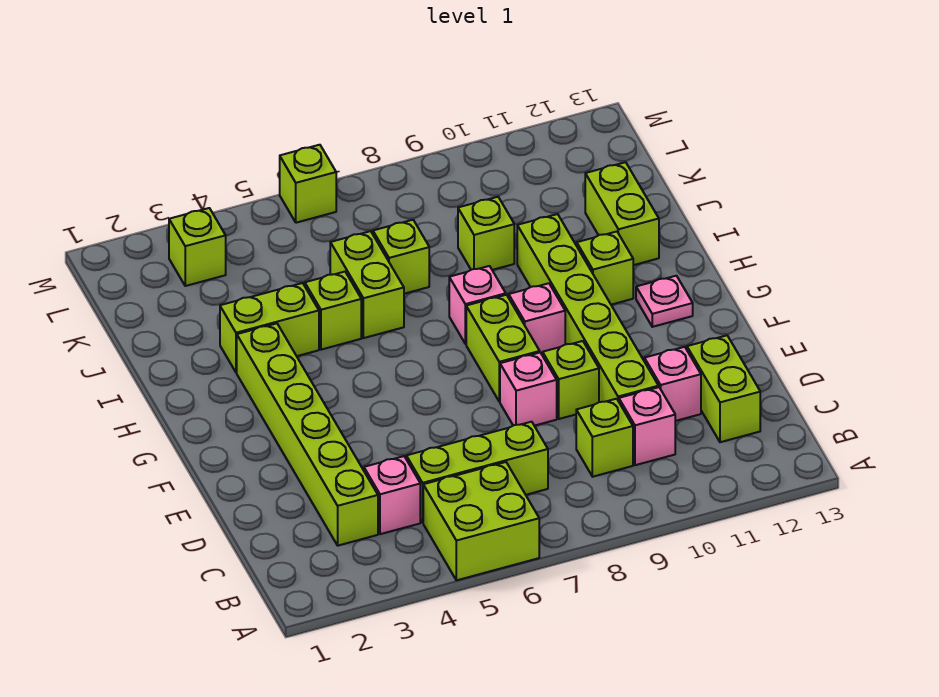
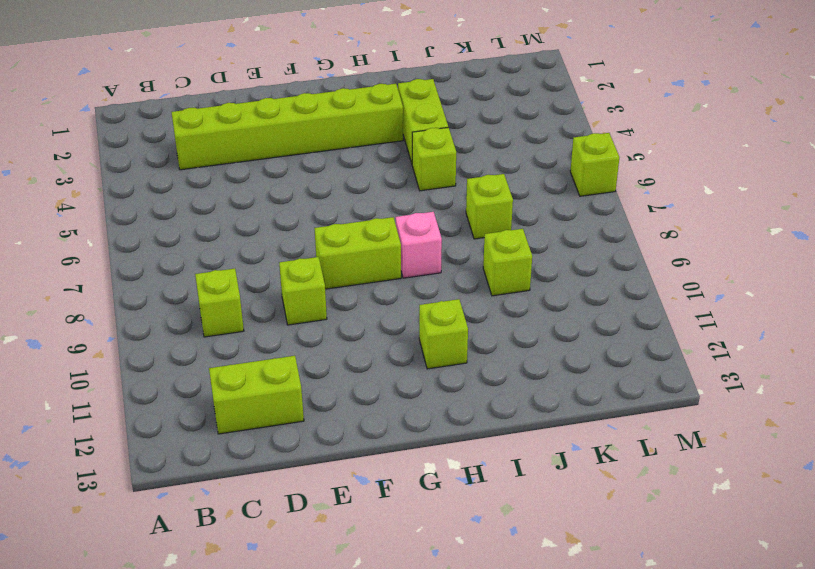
none -> lime 2x2 brick [423,462,539,580]
none -> pink 1x1 brick [364,456,420,534]
none -> lime 1x3 brick [406,422,548,522]

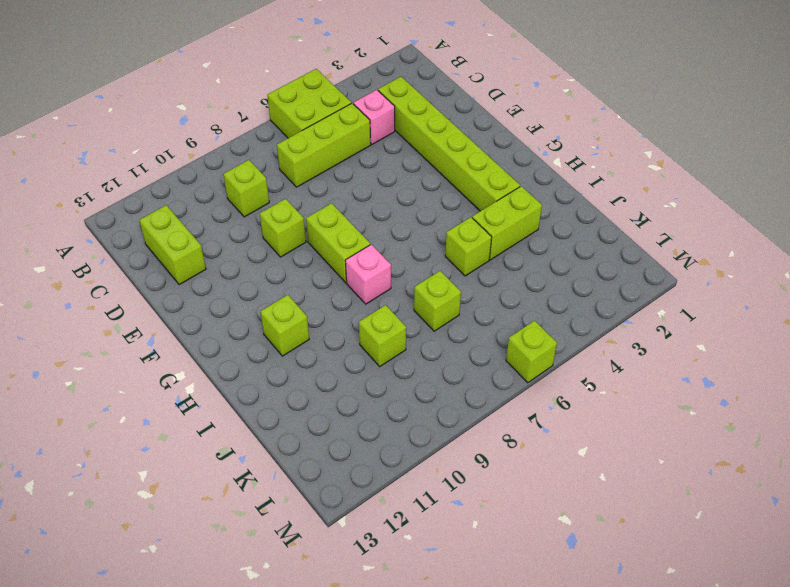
none -> pink 1x1 brick [619,387,675,465]
none -> lime 1x6 brick [517,214,659,402]
none -> pink 1x1 brick [644,347,701,421]

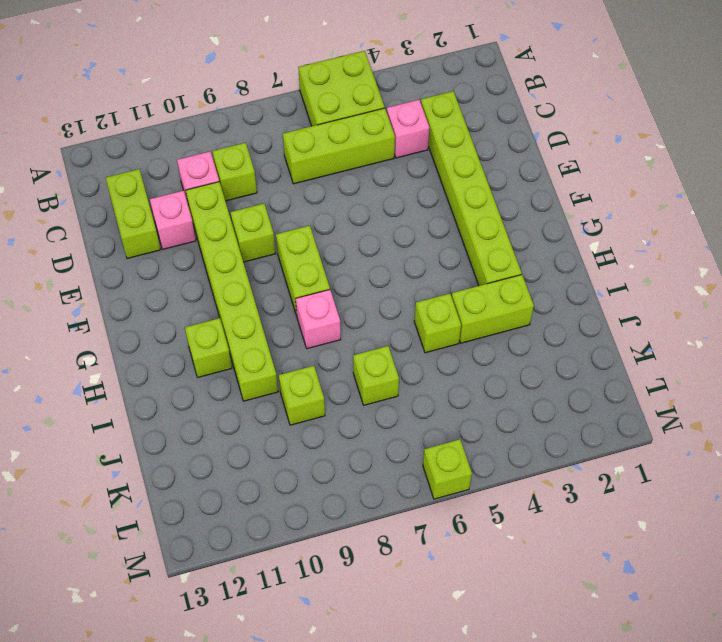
none -> pink 1x1 brick [500,353,557,426]
none -> pink 1x1 brick [509,283,565,356]
none -> pink 1x1 plate [636,276,693,327]

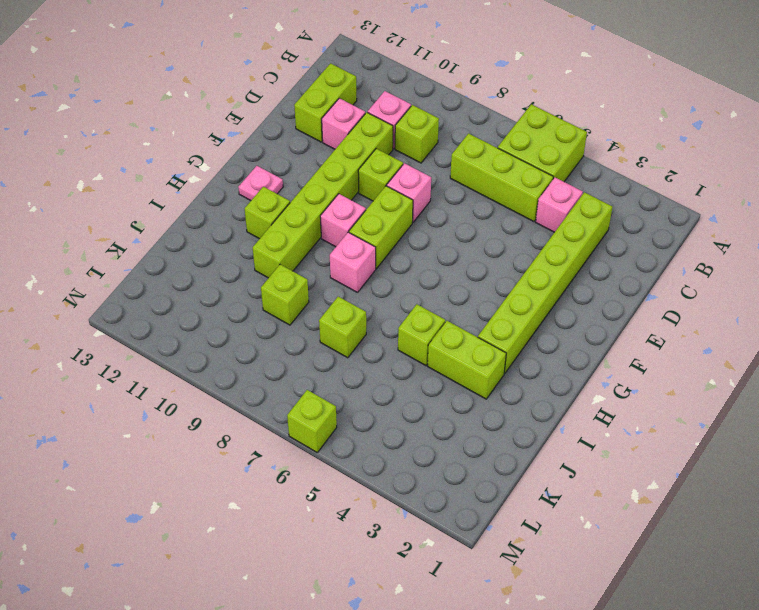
none -> lime 1x2 brick [330,231,404,338]
none -> lime 1x2 brick [585,162,659,265]
none -> lime 1x1 brick [169,208,226,286]

